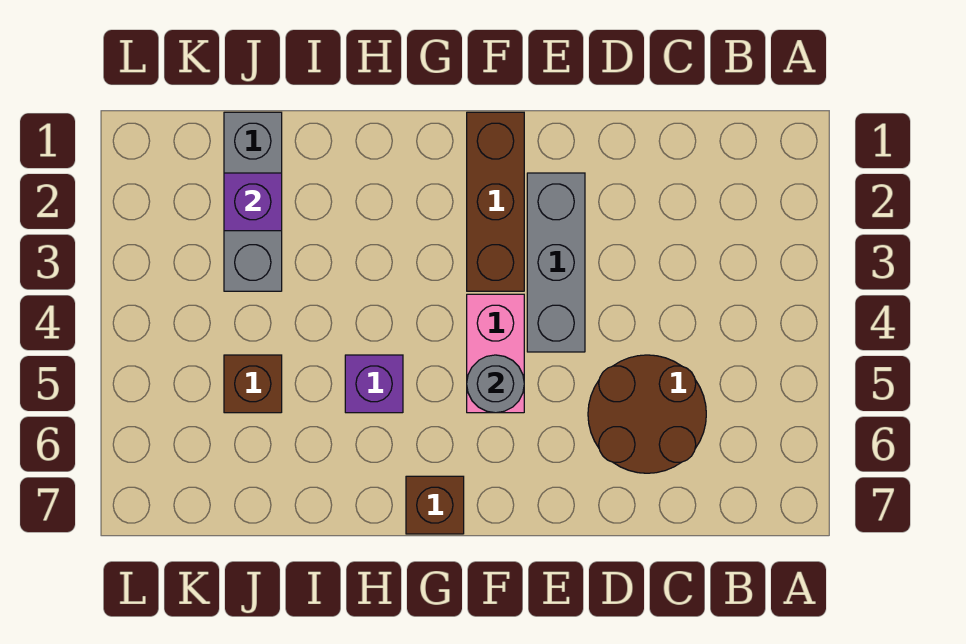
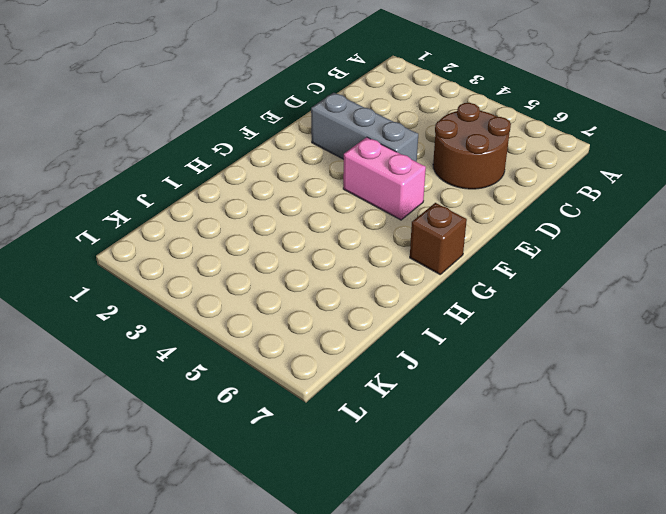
none -> brown 1x3 brick [467,112,524,291]
none -> purple 1x1 brick [345,355,403,413]

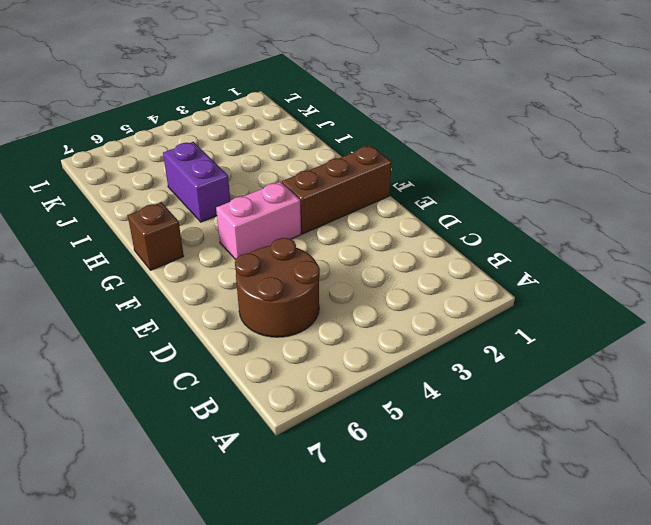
purple 1x2 brick [163,142,230,222] -> purple 1x1 brick [345,355,403,413]
none -> grey 1x3 brick [527,173,585,352]
none -> grey 1x3 brick [224,112,282,291]

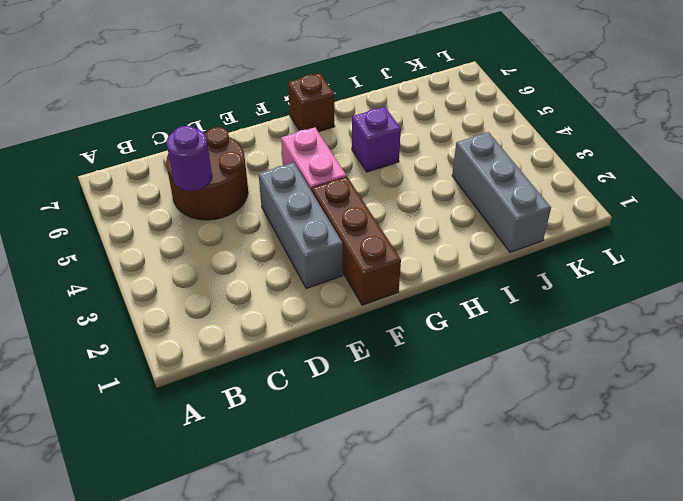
purple 1x1 round brick [166,126,212,191] -> none
none -> brown 1x1 brick [224,355,282,413]
none -> grey 1x1 round brick [467,355,524,413]

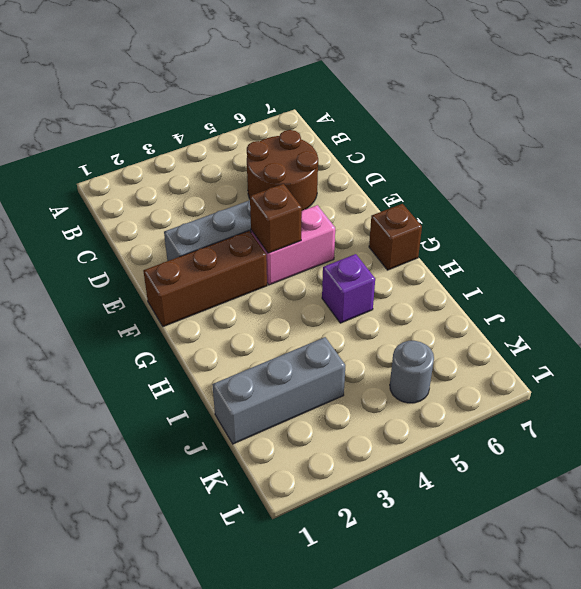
brown 1x1 brick [250,184,302,253] -> brown 1x1 brick moved to [224,355,282,413]
grey 1x1 round brick [390,341,434,403] -> grey 1x1 round brick moved to [467,355,524,413]
none -> purple 1x1 brick [224,173,282,231]

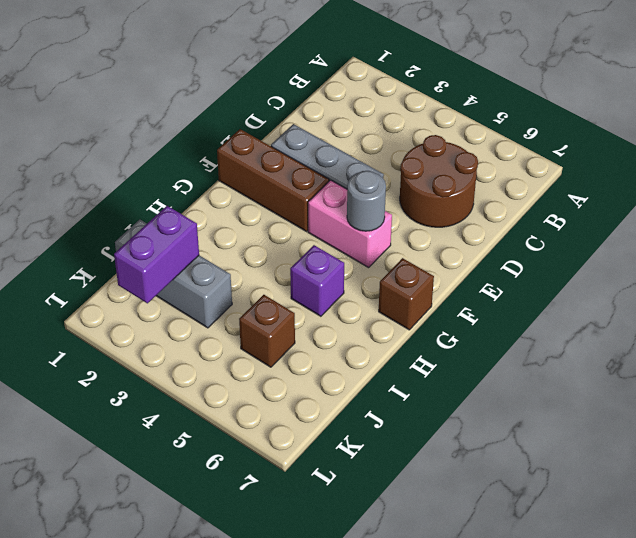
purple 1x2 brick [114,206,199,303] -> purple 1x1 brick [224,173,282,231]

